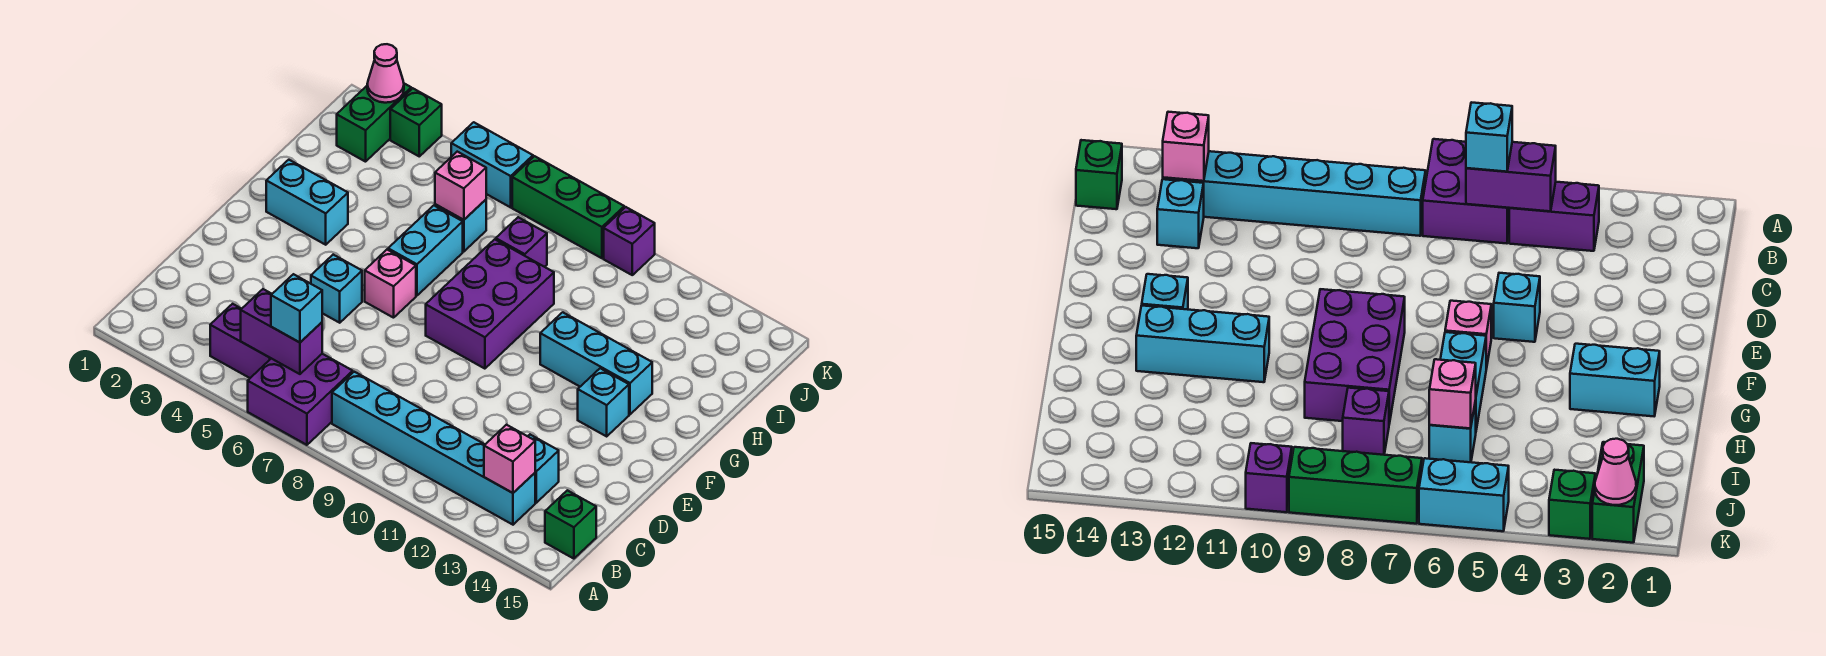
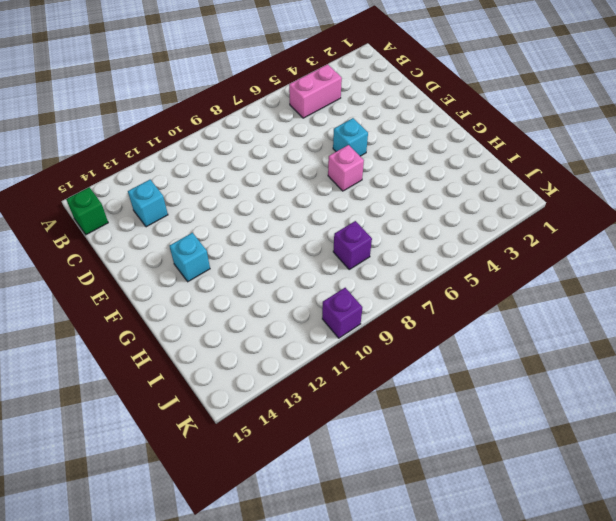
pink 1x2 brick [289,64,342,118] -> purple 1x2 brick [210,304,271,378]
none -> purple 2x2 brick [248,354,353,445]
none -> cyan 1x6 brick [332,372,535,525]
none -> purple 2x3 brick [426,239,554,369]

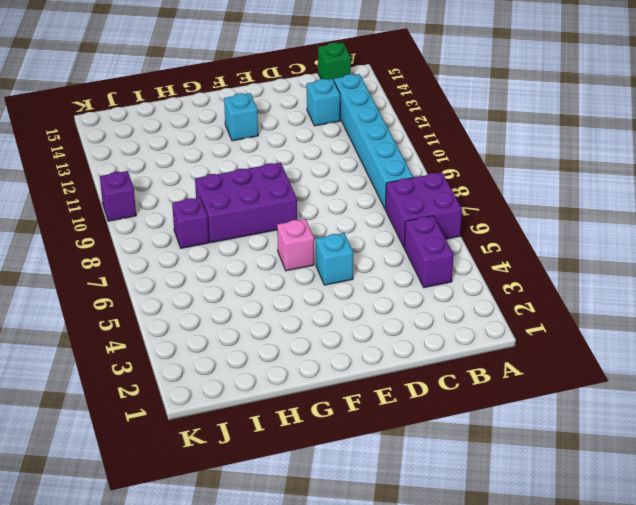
none -> cyan 1x2 brick [266,160,348,245]
none -> cyan 1x2 brick [388,206,463,296]
none -> cyan 1x3 brick [540,312,652,414]

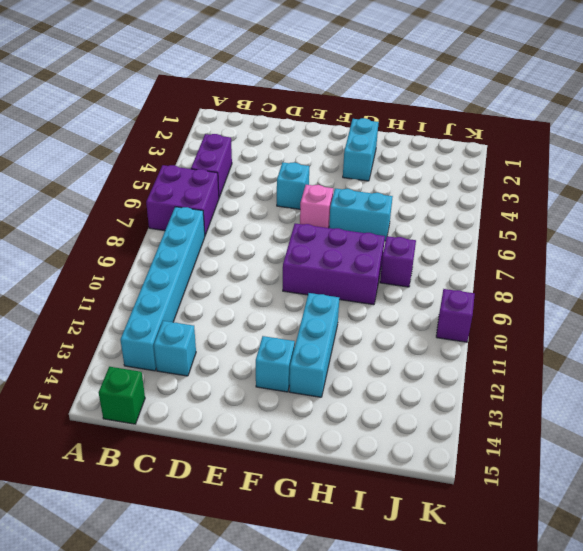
none -> cyan 1x1 brick [435,200,486,252]
none -> green 1x2 brick [337,84,411,162]
none -> green 1x1 brick [390,88,442,156]

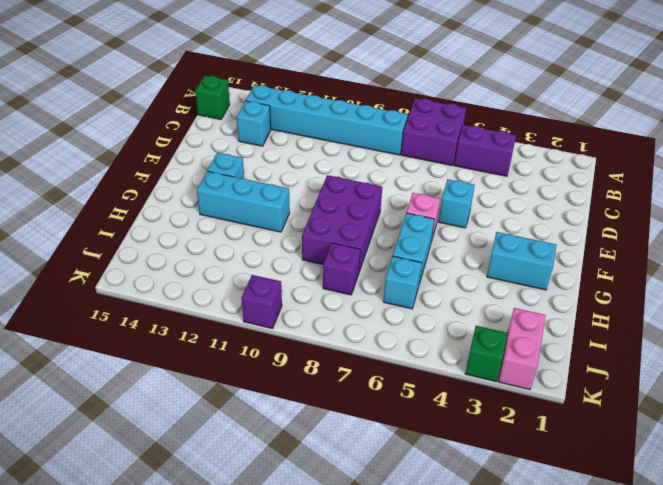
pink 1x2 brick [498,308,546,389] -> green 1x2 brick [337,84,411,162]
none -> cyan 1x2 brick [451,122,533,207]
none -> green 1x3 brick [512,156,624,258]
none -> purple 1x2 brick [241,289,322,374]

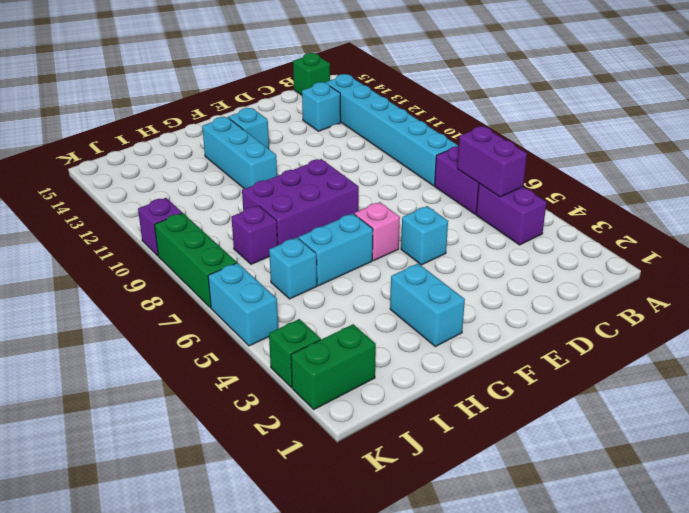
none -> pink 1x1 brick [484,425,535,493]
none -> pink 1x1 brick [435,152,486,220]
none -> pink 1x1 cone [367,44,404,103]

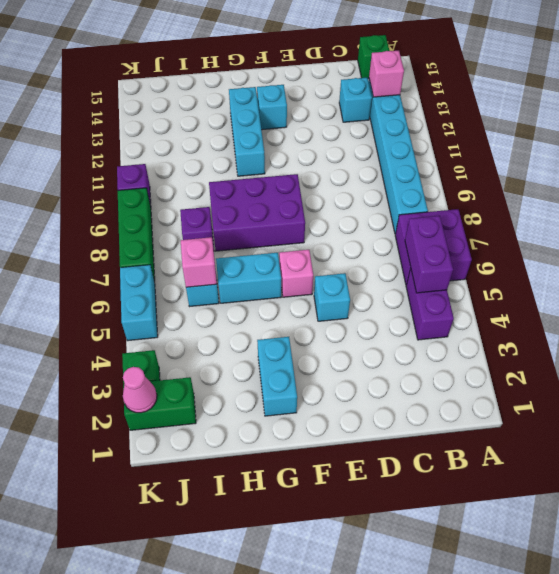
none -> cyan 1x1 brick [271,274,322,343]

